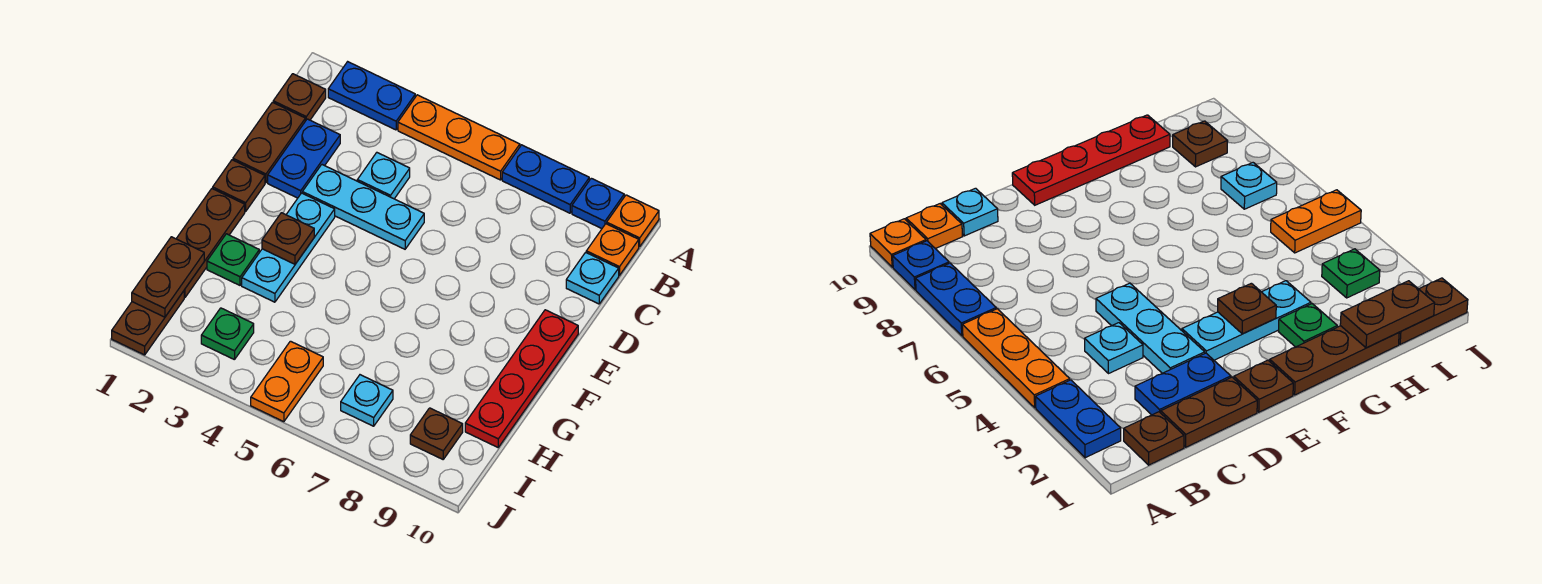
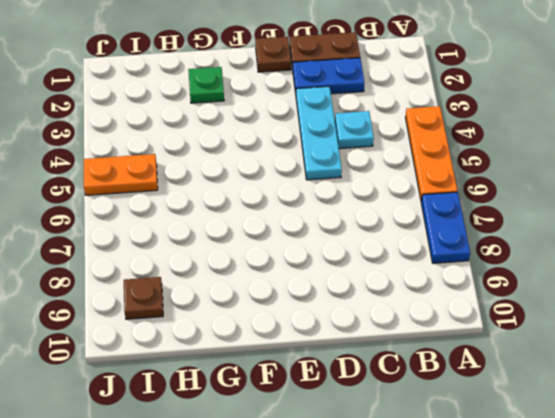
none -> blue 1x2 plate [328,62,415,130]
none -> blue 1x1 plate [572,178,624,229]
none -> orange 1x1 plate [607,195,659,247]

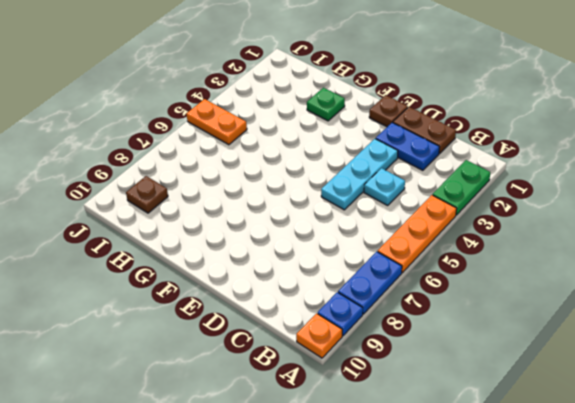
green 1x2 plate [433,160,490,215] -> blue 1x2 plate [328,62,415,130]
none -> brown 1x1 plate [273,74,326,121]
none -> orange 1x1 plate [586,224,639,275]
none -> cyan 1x1 plate [566,252,619,304]

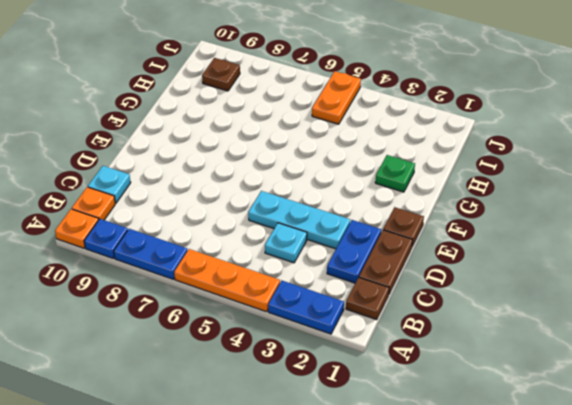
none -> cyan 1x3 plate [242,193,335,302]
none -> red 1x4 plate [465,310,578,447]
none -> brown 1x3 plate [176,189,245,297]

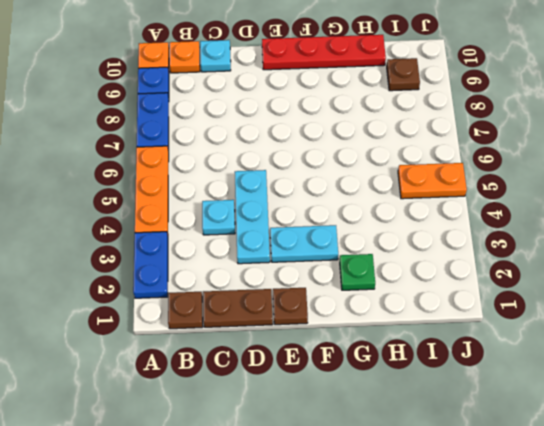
cyan 1x2 plate [270,225,338,262] -> cyan 1x3 plate [242,193,335,302]
none -> blue 1x2 plate [268,119,340,198]
none -> brown 1x3 plate [176,189,245,297]
none -> brown 1x2 plate [112,291,184,355]

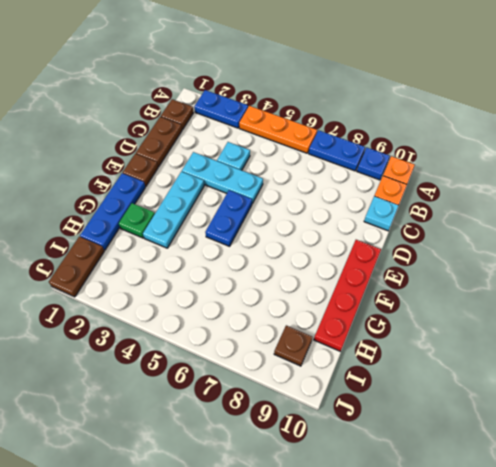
blue 1x2 plate [205,190,252,246] -> blue 1x2 plate moved to [268,119,340,198]
blue 1x3 plate [80,173,145,250] -> brown 1x3 plate [176,189,245,297]
none -> green 1x1 plate [201,308,254,360]
none -> orange 1x2 plate [251,341,323,422]
none -> cyan 1x1 plate [341,375,393,426]

